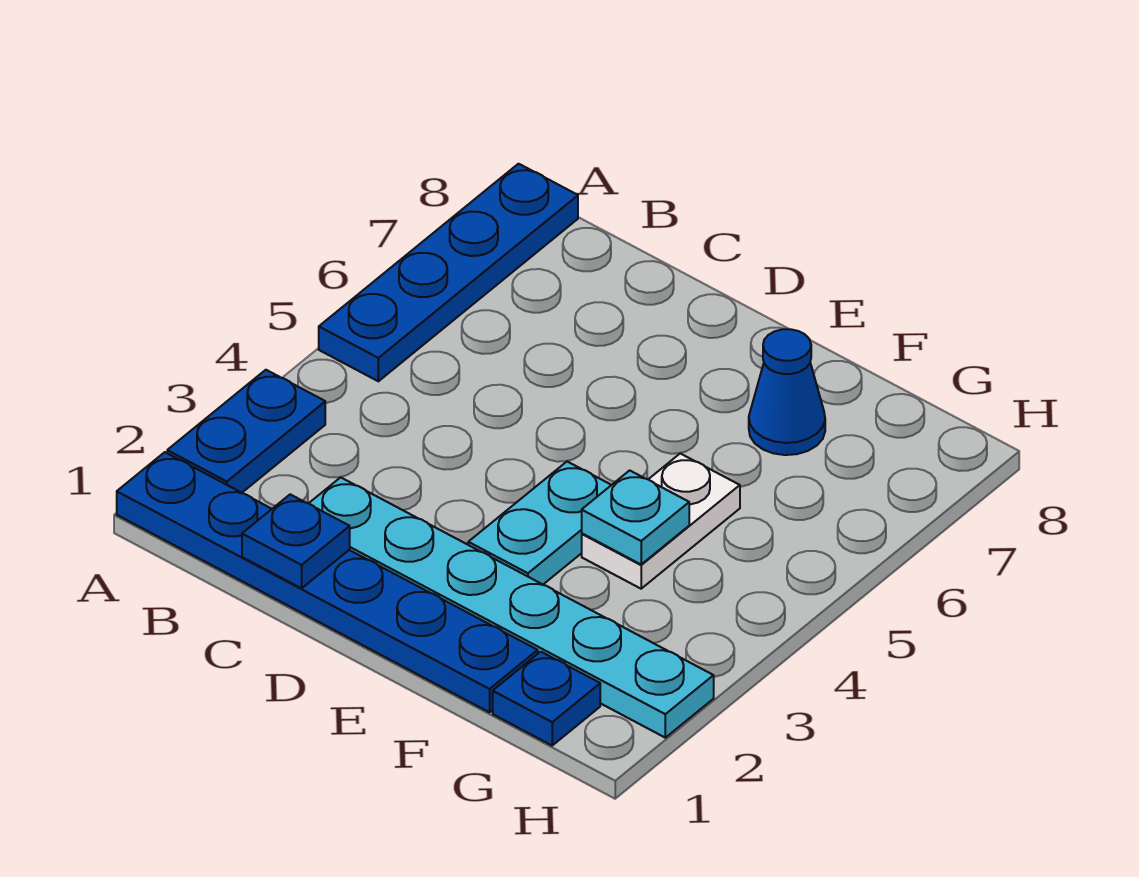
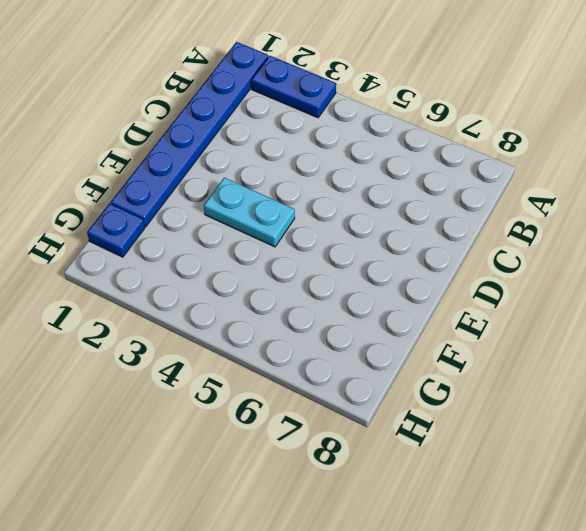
none -> blue 1x4 plate [319,164,578,381]
none -> cyan 1x6 plate [309,477,714,738]

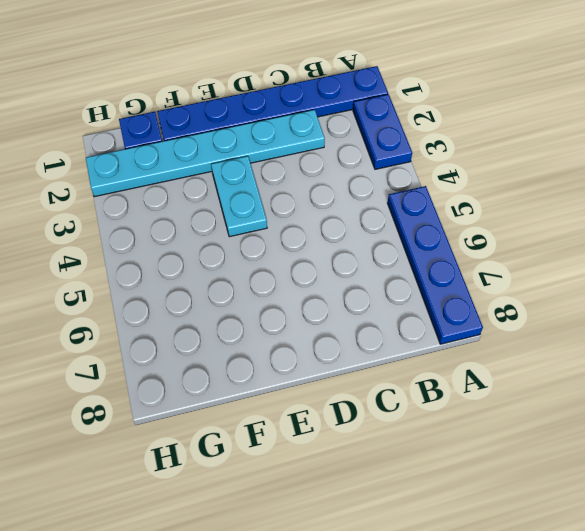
none -> white 1x2 plate [582,454,740,589]
none -> blue 1x1 cone [749,329,825,455]

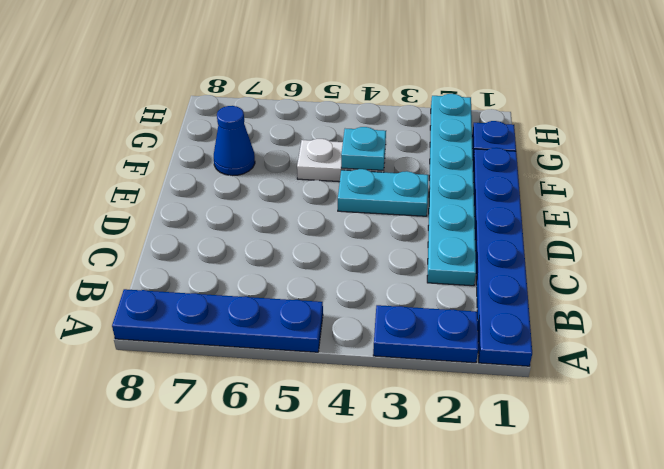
none -> blue 1x1 plate [242,494,350,588]

